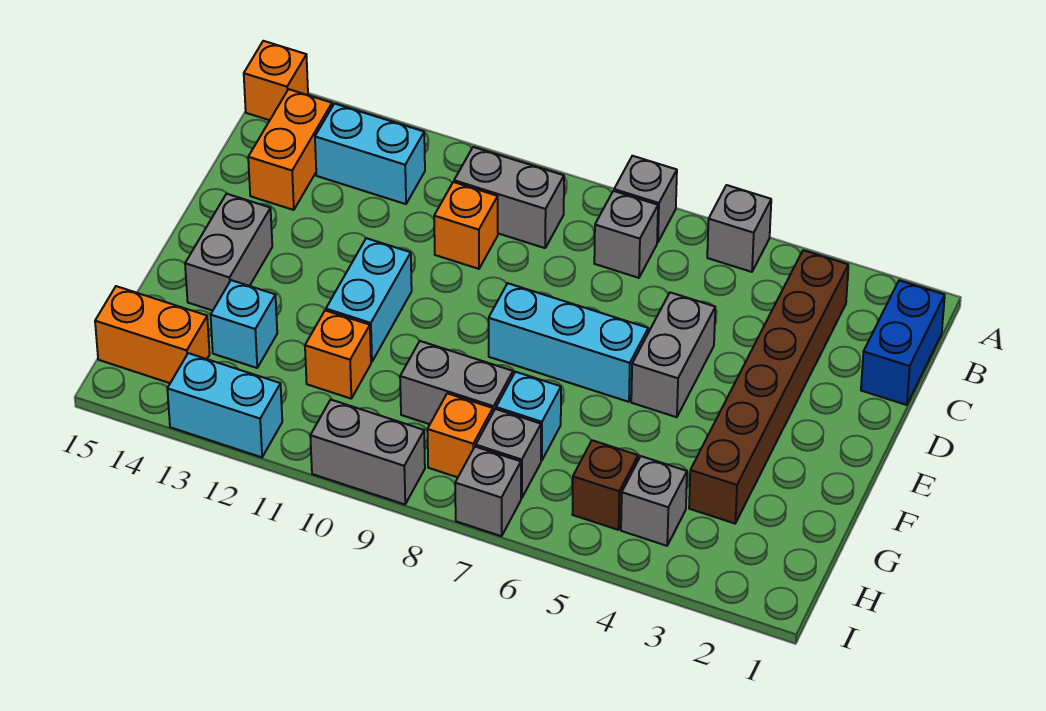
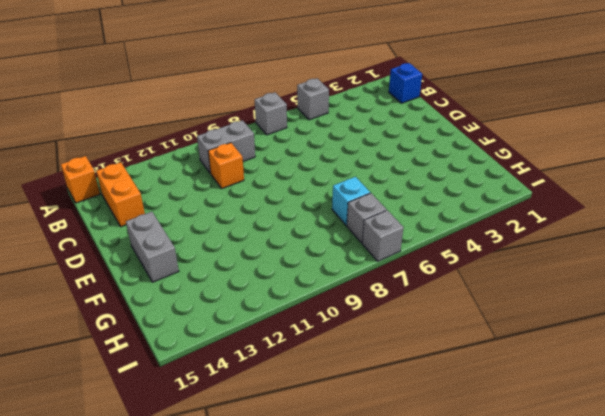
blue 1x1 brick [389,63,422,103] -> blue 1x2 brick [861,280,945,405]
none -> brown 1x6 brick [689,250,848,523]
none -> grey 1x1 brick [594,191,658,278]
none -> cyan 1x2 brick [315,104,425,204]

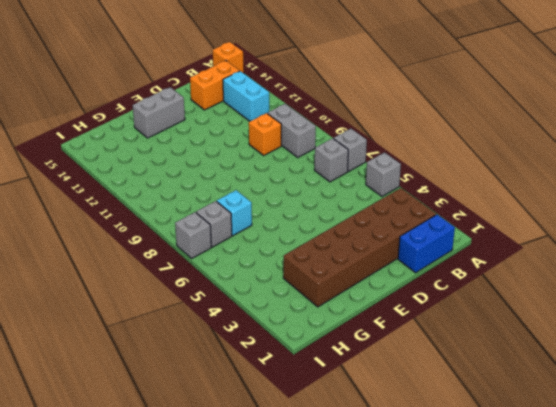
brown 2x6 brick [283,188,436,307] -> brown 1x6 brick [689,250,848,523]
none -> grey 1x2 brick [631,292,715,417]
none -> cyan 1x3 brick [489,283,648,402]
none -> cyan 1x2 brick [326,238,412,362]

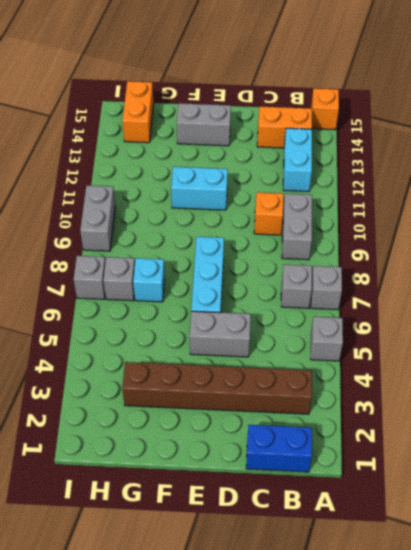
none -> grey 1x2 brick [400,341,513,424]
none -> orange 1x1 brick [305,310,371,399]
none -> cyan 1x1 brick [211,280,277,368]

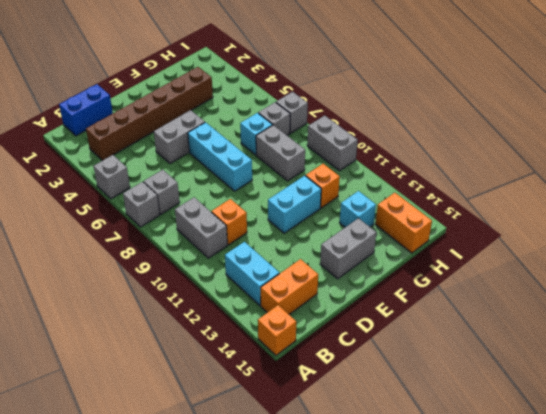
none -> grey 1x1 brick [621,456,687,546]
none -> brown 1x1 brick [572,440,638,530]
none -> orange 1x1 brick [427,393,493,477]

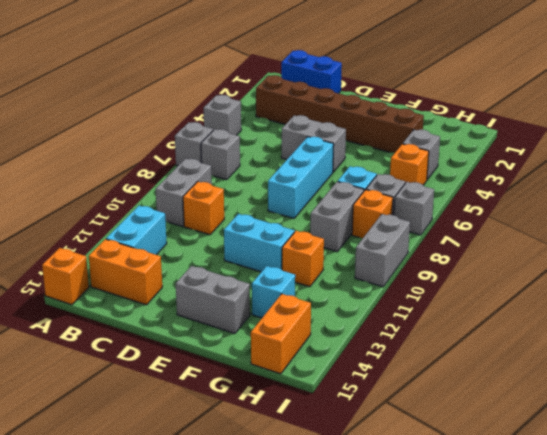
orange 1x1 brick [390,144,429,185] -> brown 1x1 brick [572,440,638,530]
none -> cyan 1x2 brick [167,353,282,457]

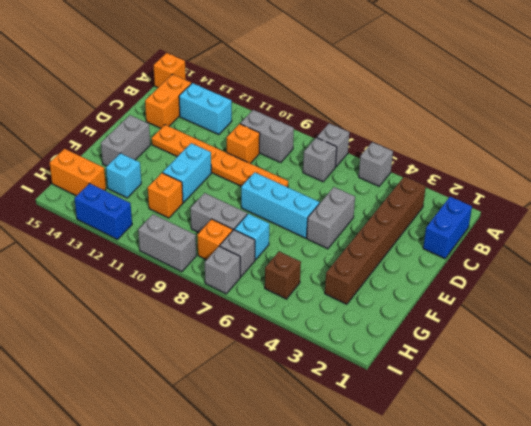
orange 1x6 plate [152,125,288,187] -> none
blue 1x2 brick [74,183,132,239] -> cyan 1x2 brick [167,353,282,457]
none -> grey 1x1 brick [621,456,687,546]

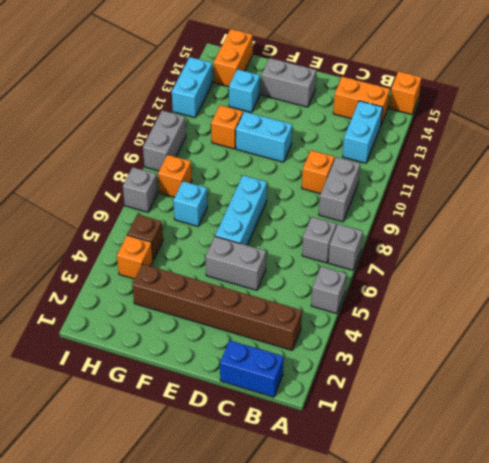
orange 1x1 brick [117,235,153,279] -> grey 1x1 brick [621,456,687,546]
none -> grey 1x2 brick [400,341,513,424]
none -> grey 1x1 brick [476,409,541,498]

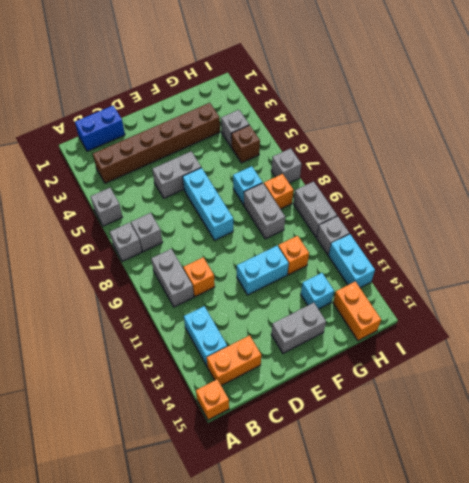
grey 1x1 brick [317,216,349,255] -> grey 1x1 brick moved to [476,409,541,498]

